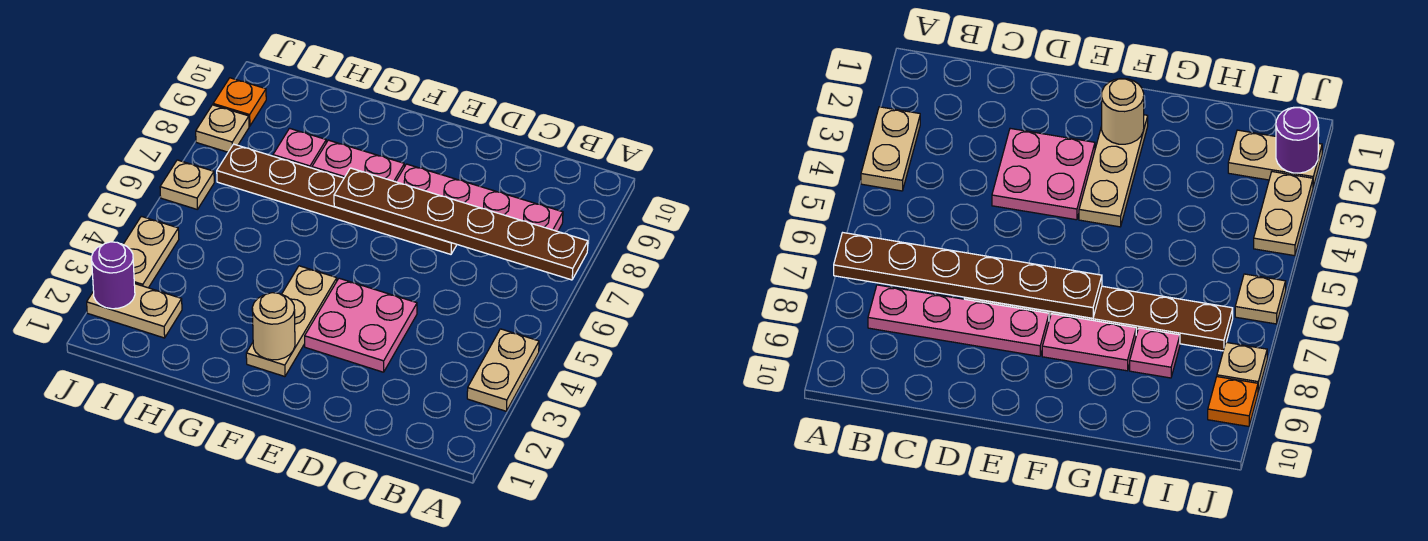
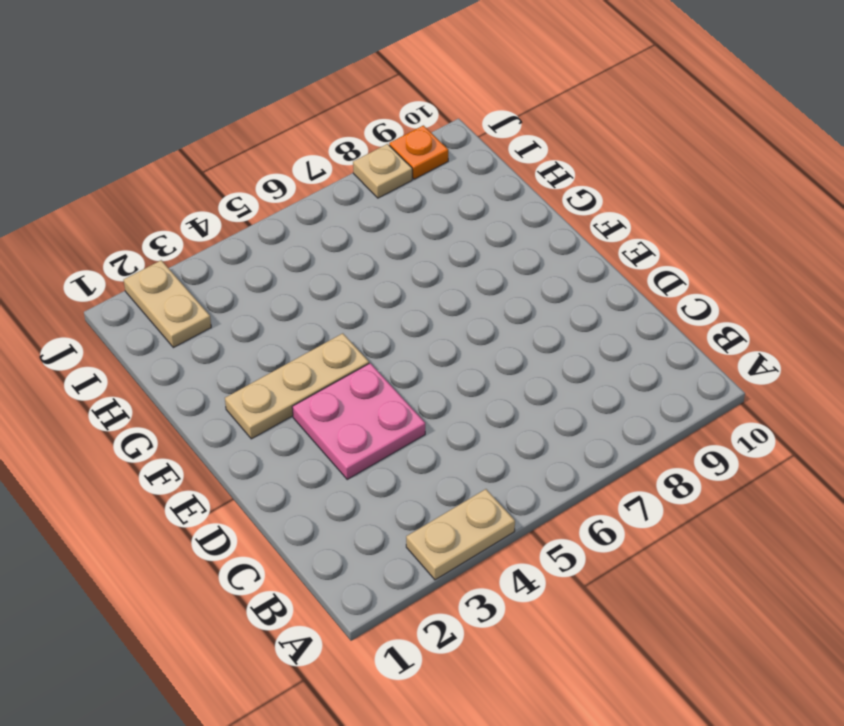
none -> pink 1x4 plate [396,164,563,231]
none -> brown 1x6 plate [217,144,457,254]
none -> pink 1x2 plate [312,140,404,182]

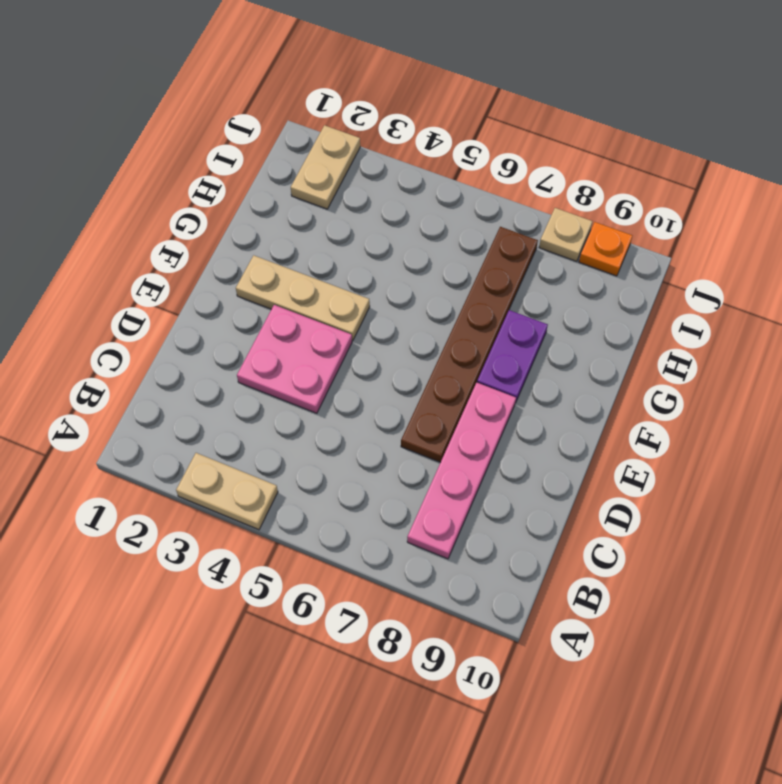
purple 1x2 plate [477,310,548,403] -> pink 1x2 plate [312,140,404,182]
none -> pink 1x1 plate [273,128,326,168]
none -> tan 1x2 plate [123,216,179,288]
none -> tan 1x1 plate [160,160,214,210]

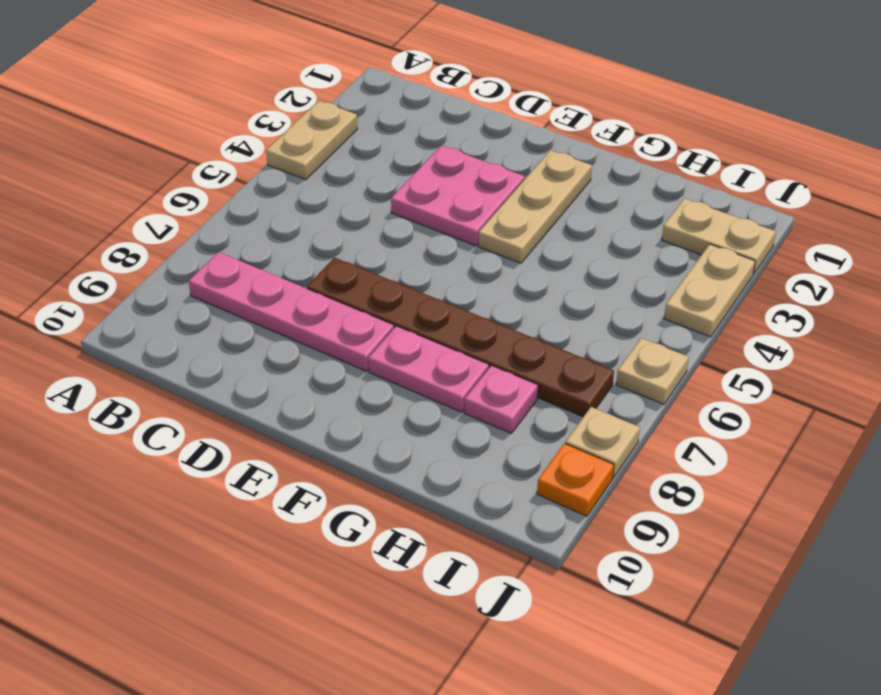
none -> brown 1x6 plate [334,168,588,280]
none -> tan 1x1 round brick [252,293,295,360]
none -> purple 1x1 round brick [92,242,135,309]

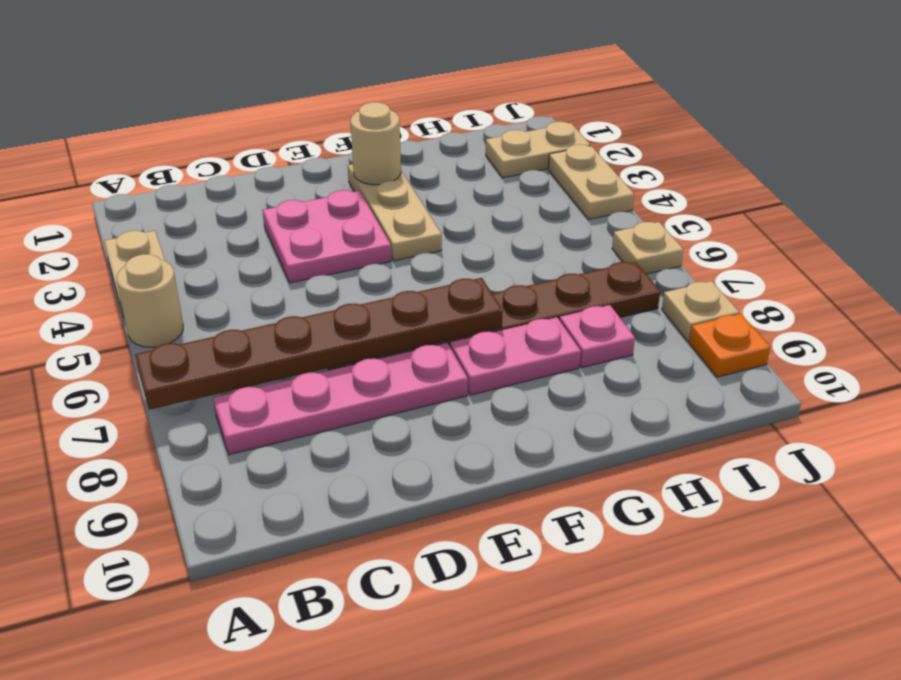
tan 1x1 round brick [117,254,183,347] -> none
none -> purple 1x1 round brick [92,242,135,309]

